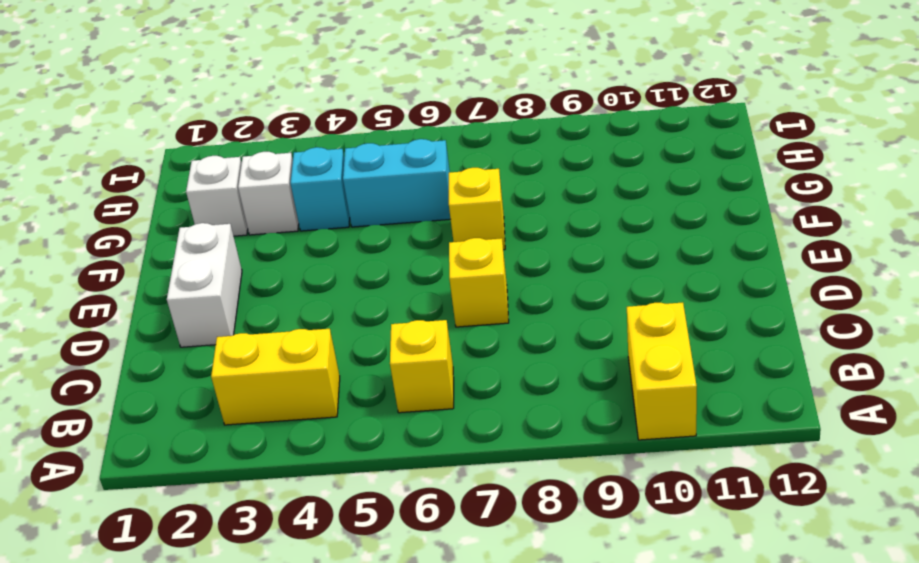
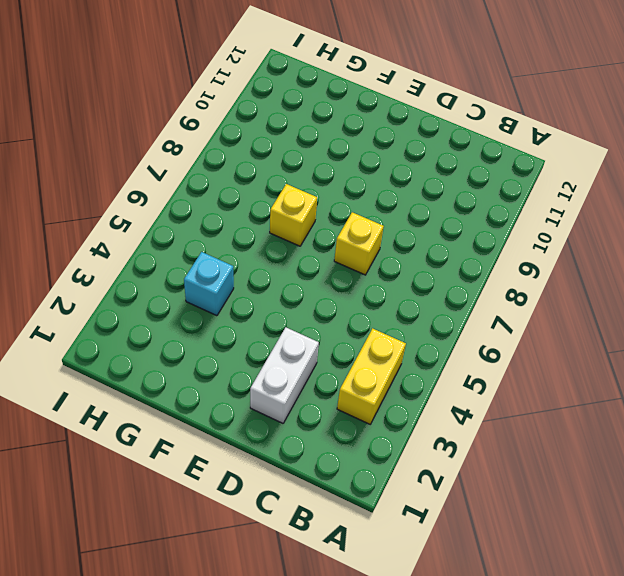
white 1x2 brick [250,327,319,423] -> white 1x2 brick turned to [167,223,242,347]
none -> yellow 1x2 brick [627,302,697,440]
none -> yellow 1x1 brick [390,320,454,413]

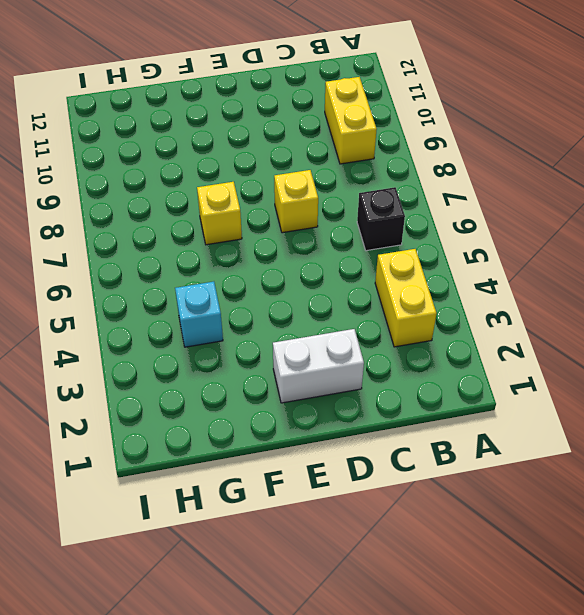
black 1x1 brick [357,187,405,251] -> yellow 1x1 brick [390,320,454,413]
yellow 1x2 brick [325,77,377,164] -> yellow 1x2 brick turned to [627,302,697,440]
none -> white 1x1 brick [186,156,248,236]
none -> white 1x1 brick [238,152,299,235]

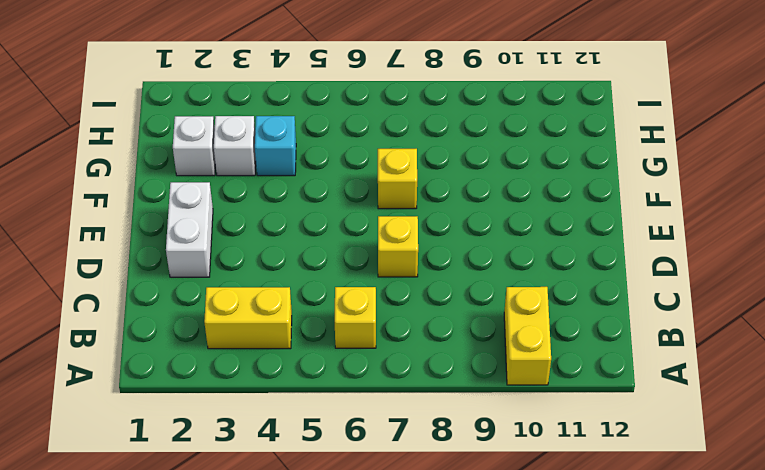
none -> cyan 1x2 brick [343,139,450,227]

